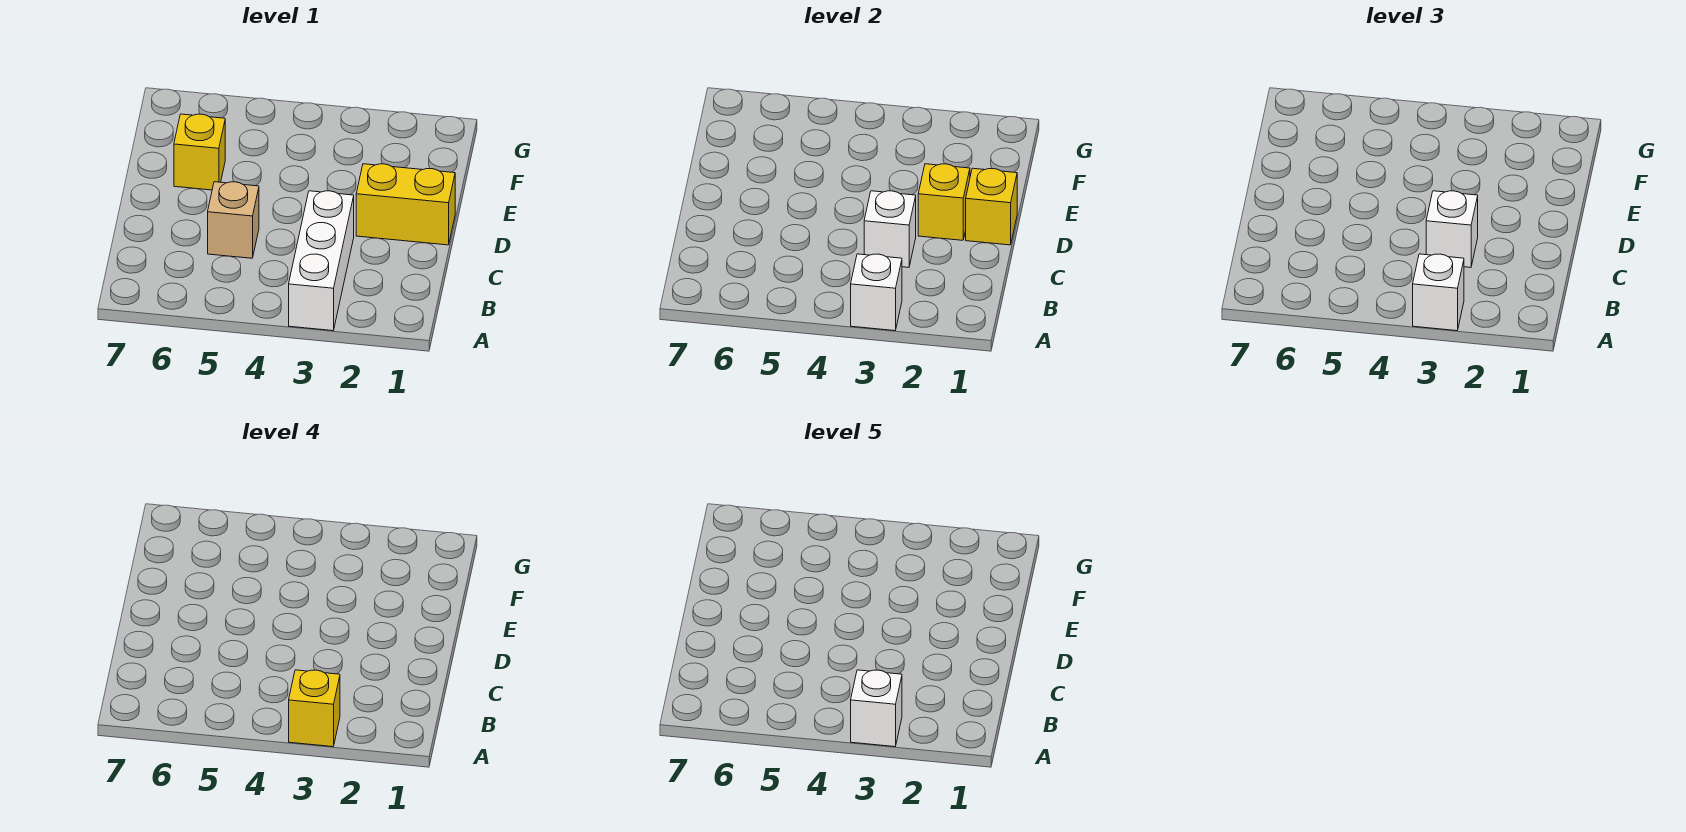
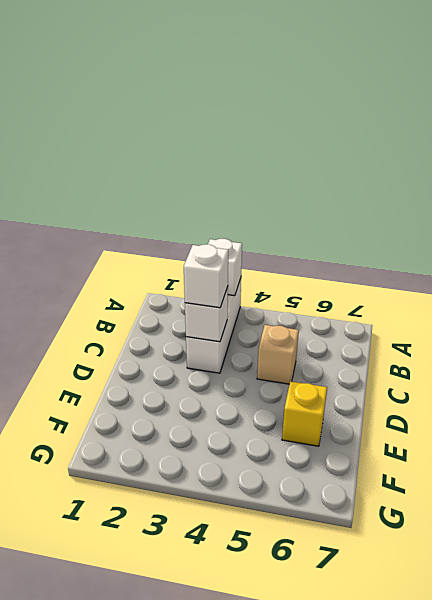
none -> yellow 1x2 brick [356,164,455,245]
none -> yellow 1x1 brick [966,168,1017,245]
none -> yellow 1x1 brick [918,164,970,240]

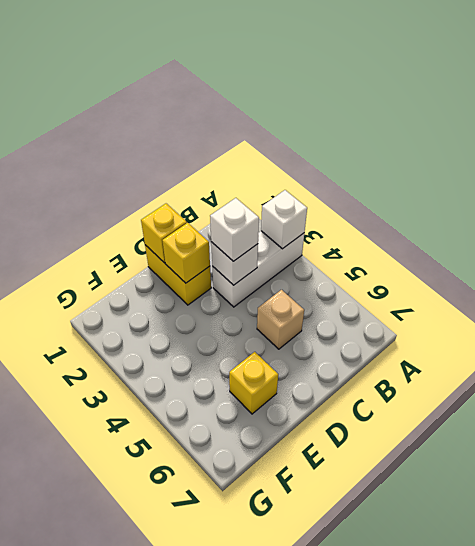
none -> white 1x1 brick [1413,254,1464,331]
none -> yellow 1x1 brick [289,670,340,747]
none -> white 1x1 brick [851,670,902,747]

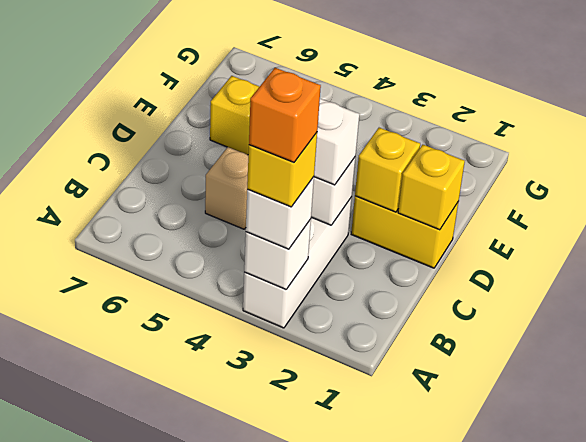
orange 1x1 brick [249,68,321,162] -> white 1x1 brick [851,670,902,747]

